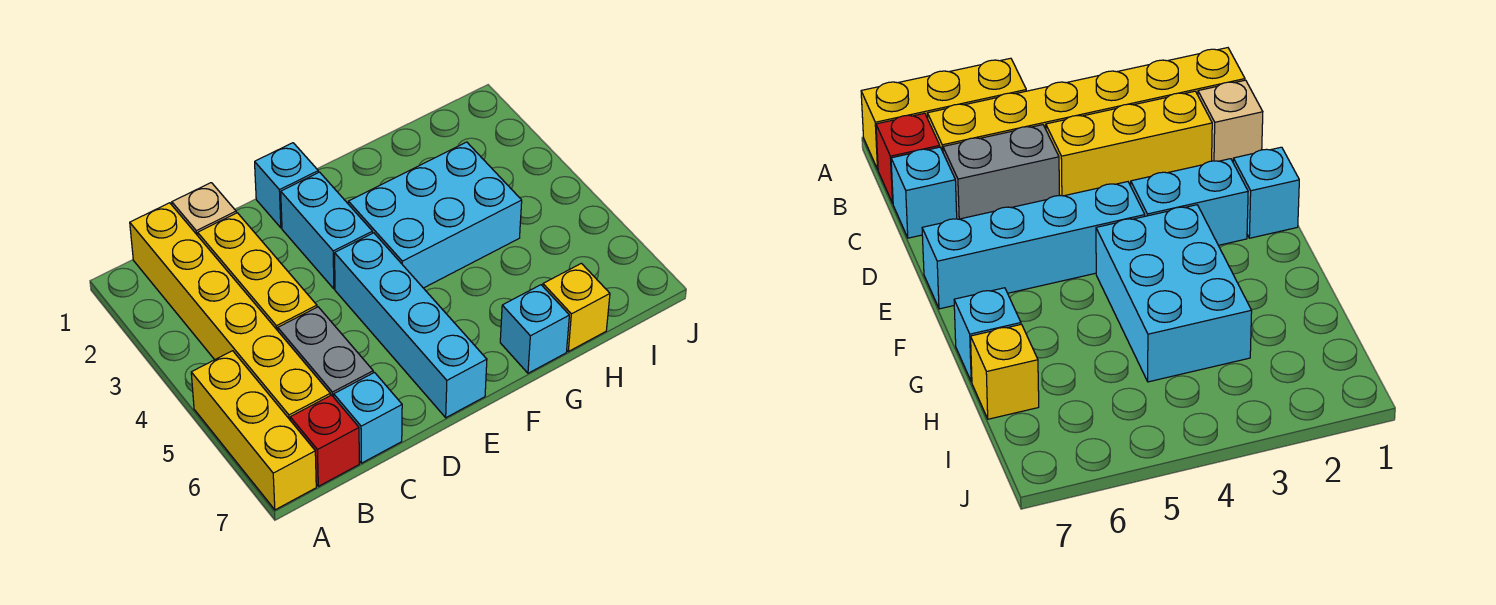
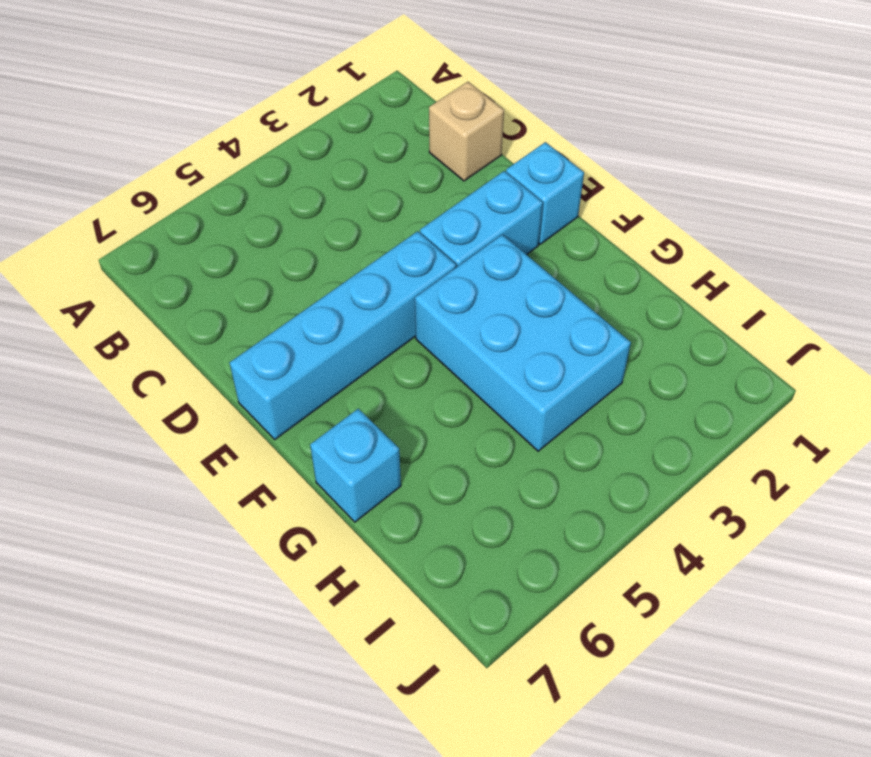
none -> yellow 1x3 brick [191,351,316,510]
none -> yellow 1x6 brick [130,203,330,419]
none -> red 1x1 brick [290,395,359,486]

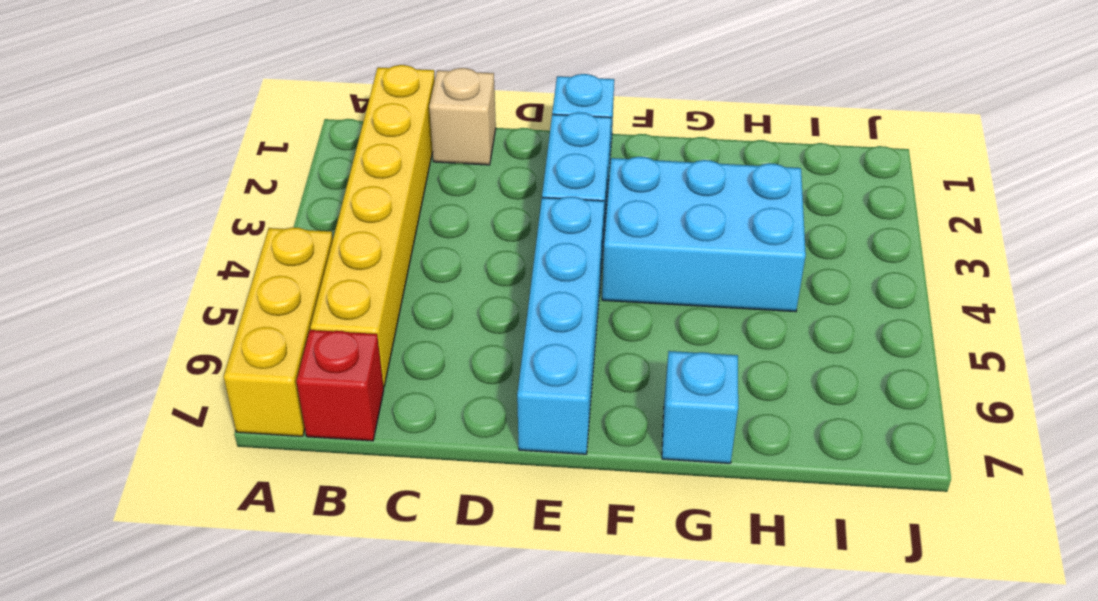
none -> yellow 1x3 brick [198,213,317,331]
none -> grey 1x2 brick [278,307,373,397]
none -> cyan 1x1 brick [334,373,402,463]

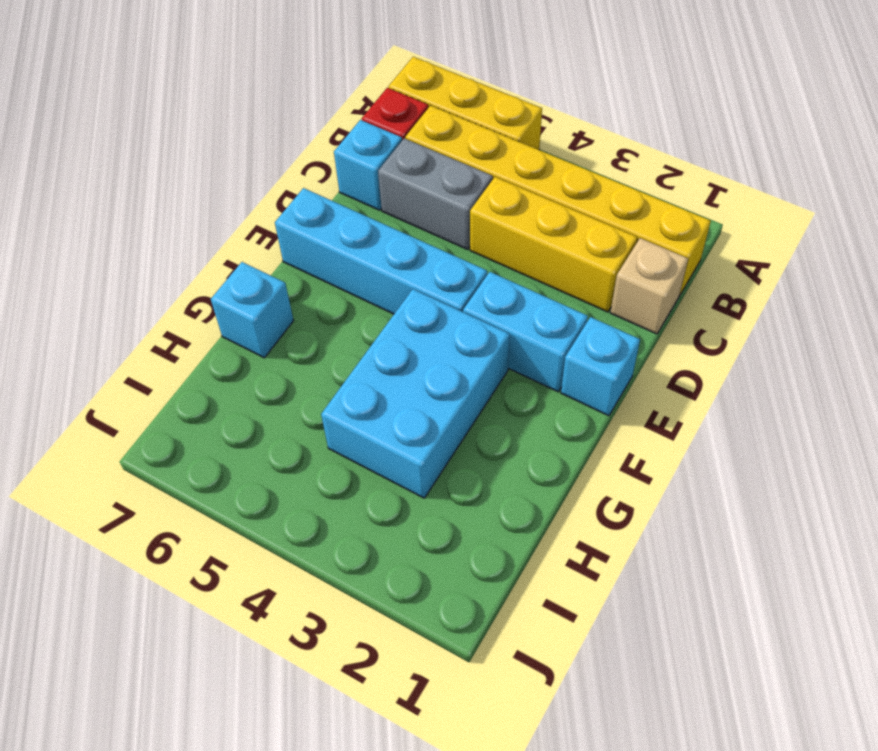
none -> yellow 1x1 brick [543,263,610,352]

